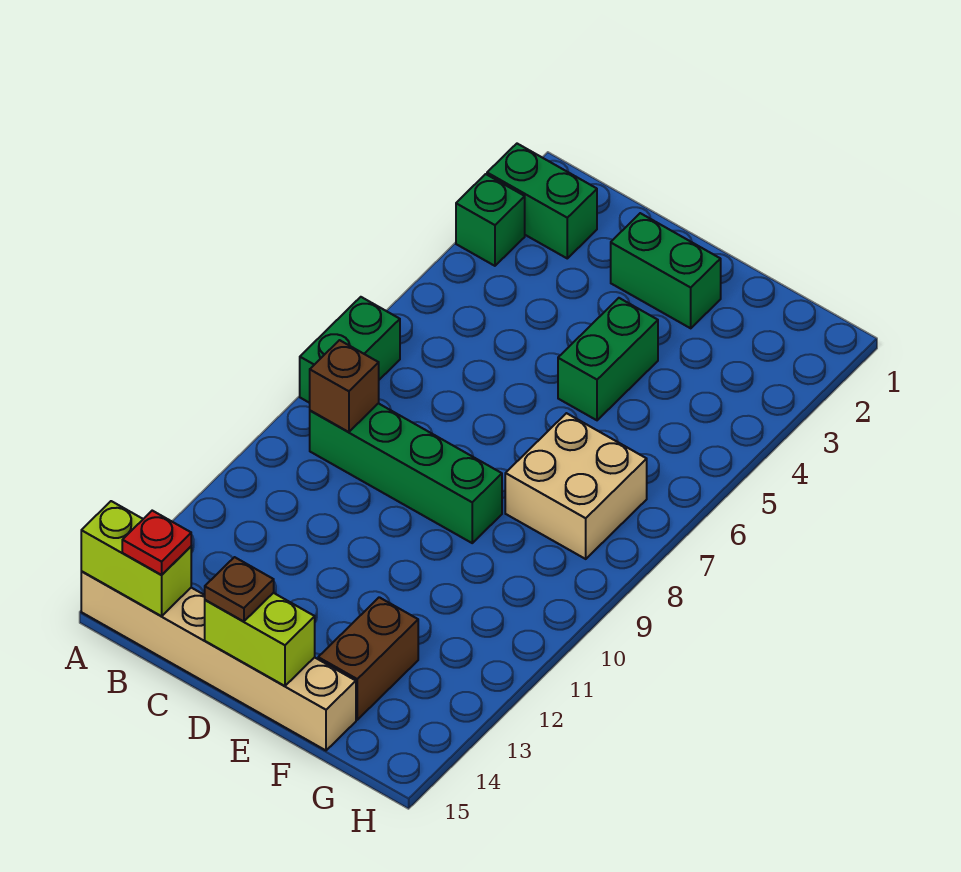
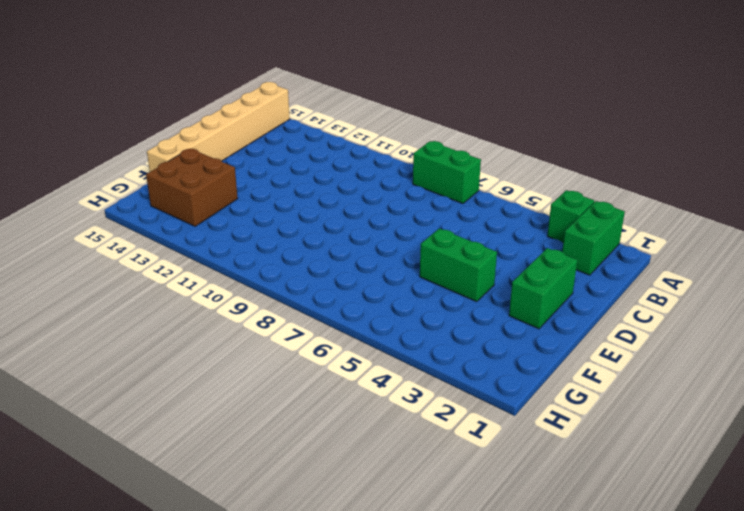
brown 2x2 brick [146,149,238,226] -> brown 1x2 brick [318,597,418,720]
none -> green 1x4 brick [310,403,502,543]
none -> tan 2x2 brick [505,413,647,559]
none -> lime 1x2 brick [81,501,191,616]

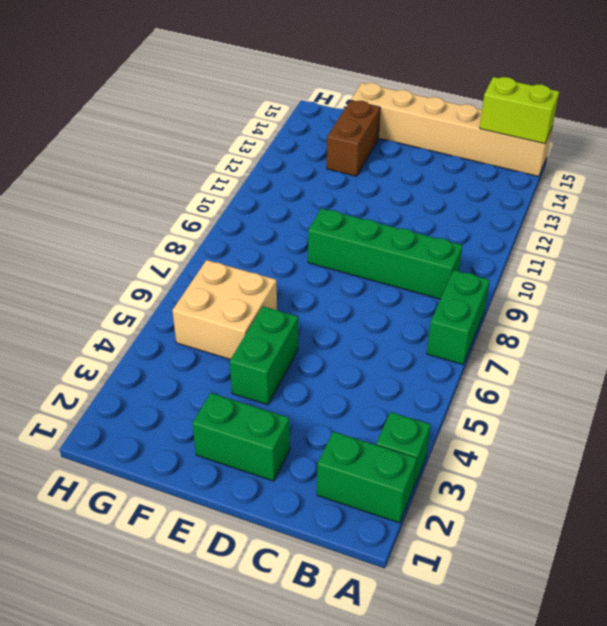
tan 2x2 brick [172,260,277,359] -> tan 2x2 brick moved to [505,413,647,559]
none -> brown 1x1 brick [310,340,379,432]
none -> lime 1x2 brick [205,593,315,686]
none -> red 1x1 plate [122,511,191,575]

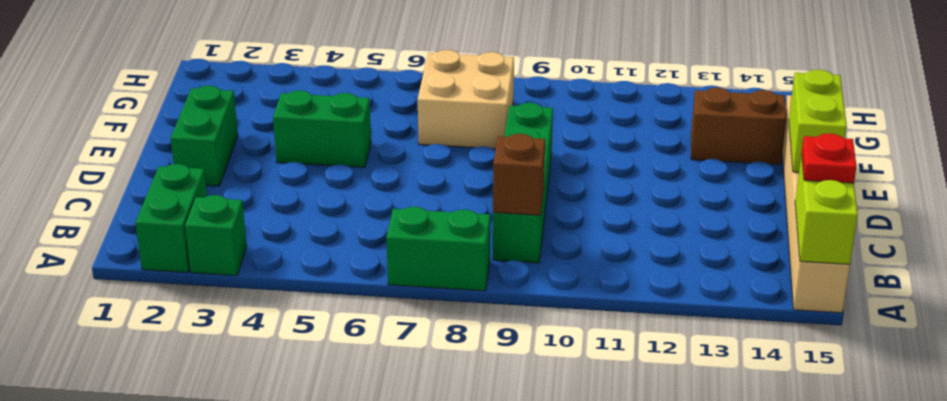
none -> brown 1x1 plate [205,557,274,621]

